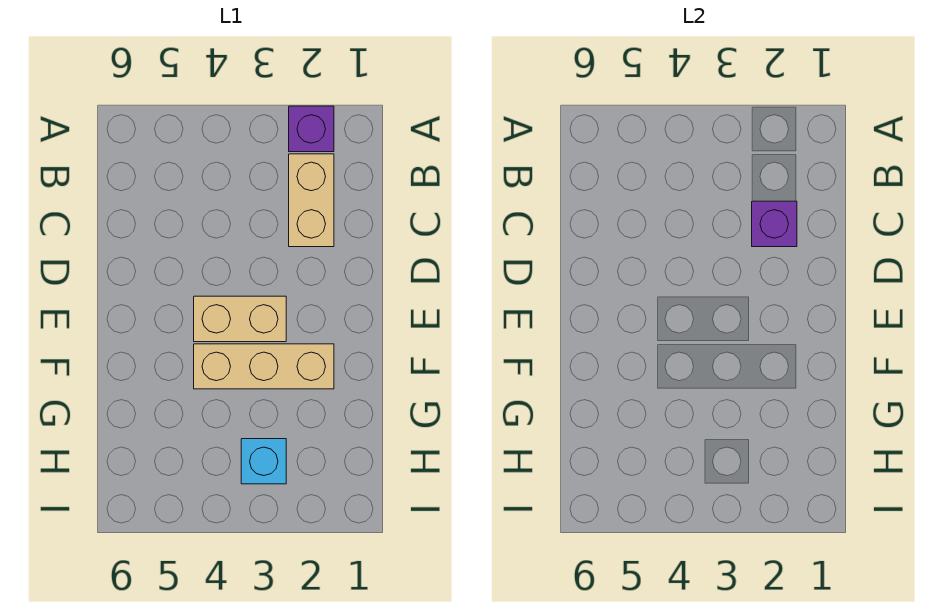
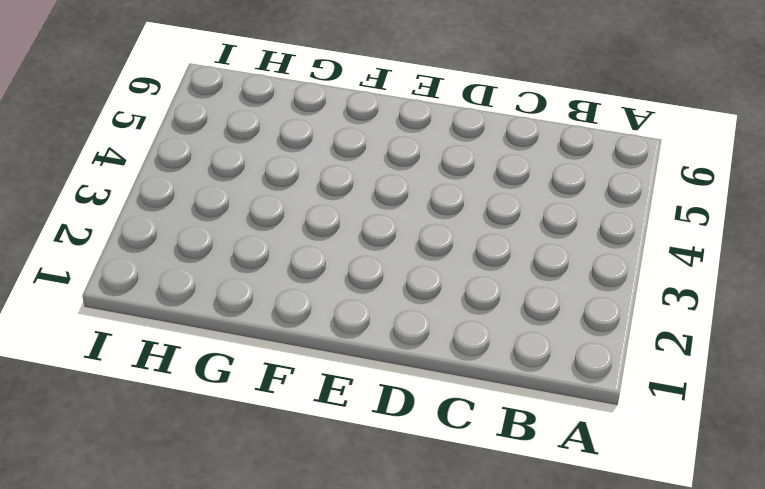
none -> purple 1x1 brick [289,106,334,152]
none -> tan 1x2 brick [289,154,334,247]

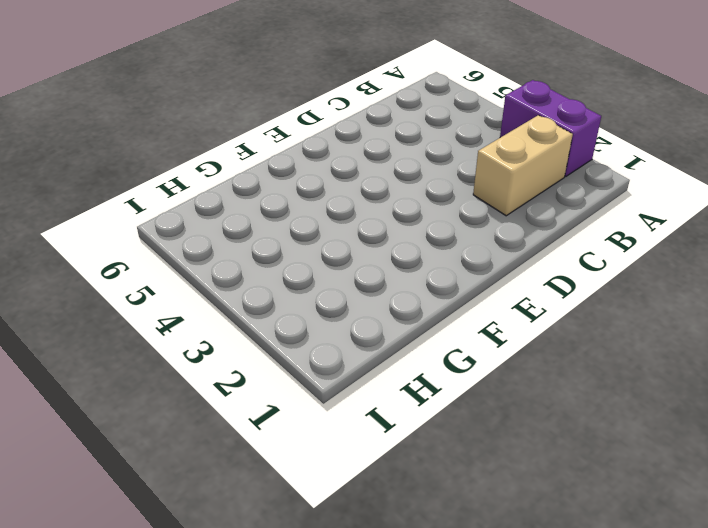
purple 1x2 brick [500,80,601,177] -> purple 1x1 brick [289,106,334,152]
none -> tan 1x2 brick [194,296,286,342]
none -> tan 1x3 brick [194,344,334,389]

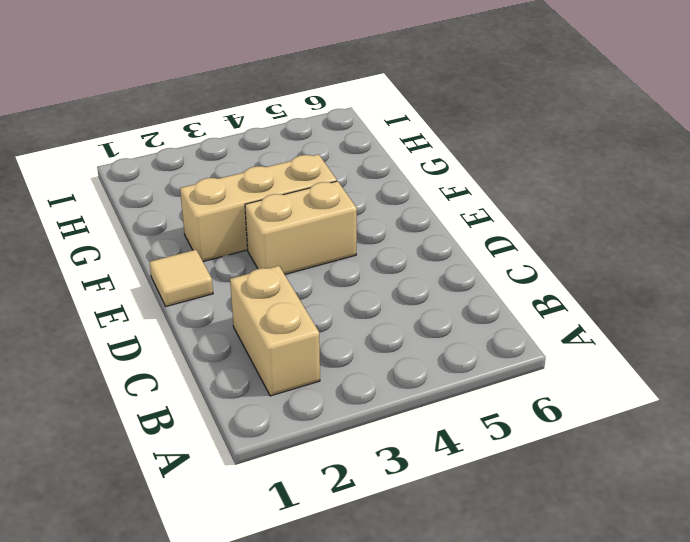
tan 1x1 tile [149,250,213,306] -> none
none -> purple 1x1 brick [289,106,334,152]
none -> cyan 1x1 brick [241,439,286,484]

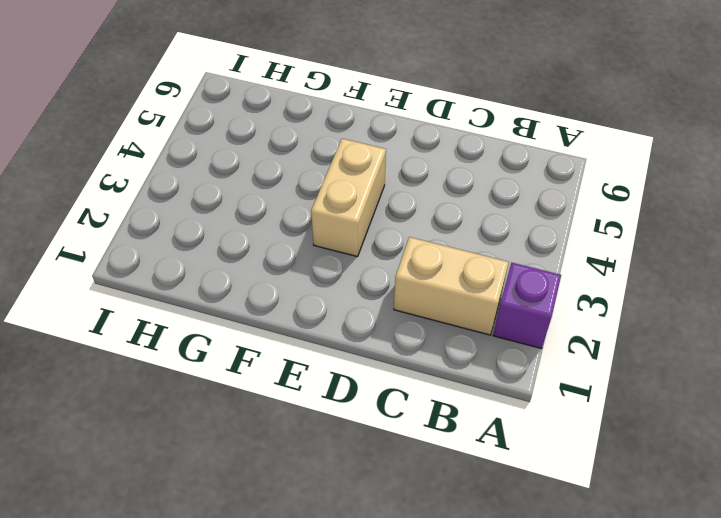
none -> tan 1x3 brick [194,344,334,389]
none -> cyan 1x1 brick [241,439,286,484]

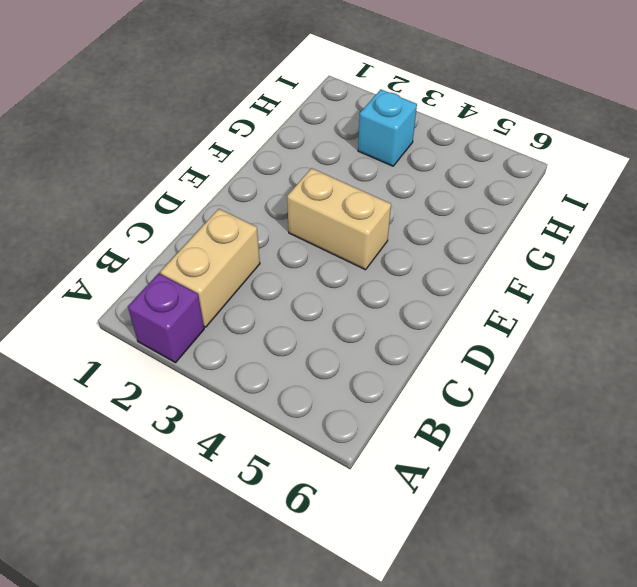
none -> tan 1x3 brick [194,344,334,389]
none -> purple 1x1 brick [752,201,797,247]

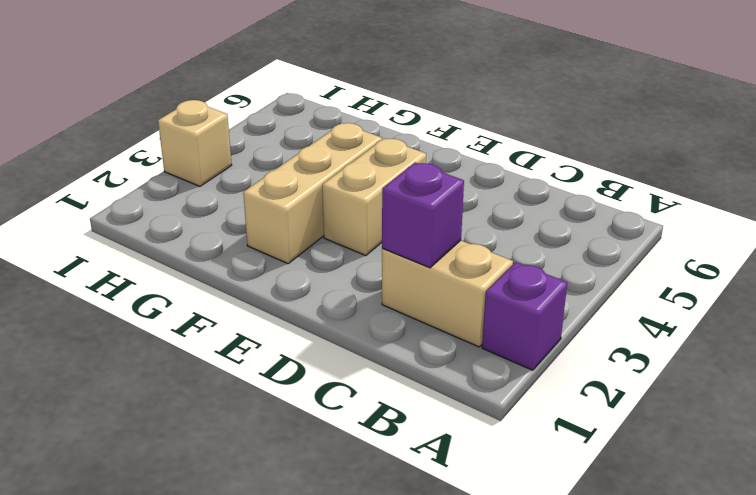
tan 1x1 brick [158,100,232,186] -> none
none -> cyan 1x1 brick [241,439,286,484]

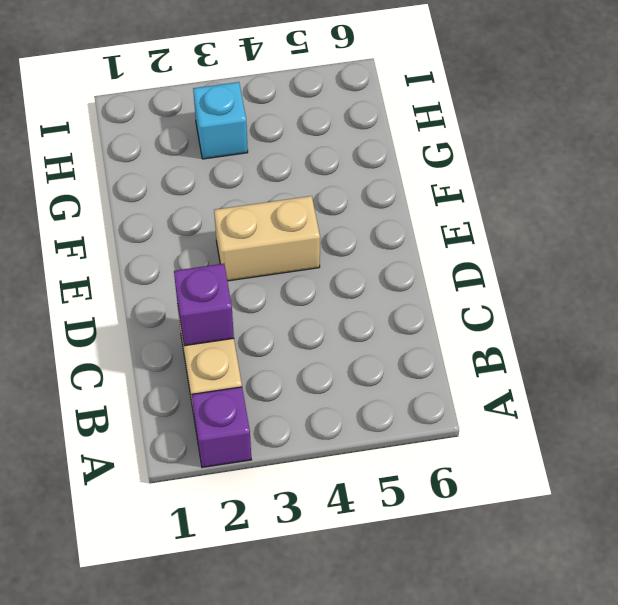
none -> tan 1x3 brick [194,344,334,389]

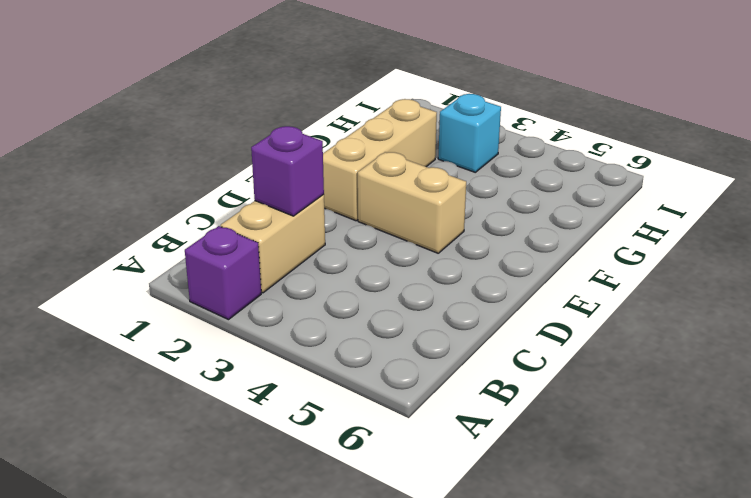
tan 1x3 brick [323,99,437,221] -> tan 1x3 brick turned to [194,344,334,389]

